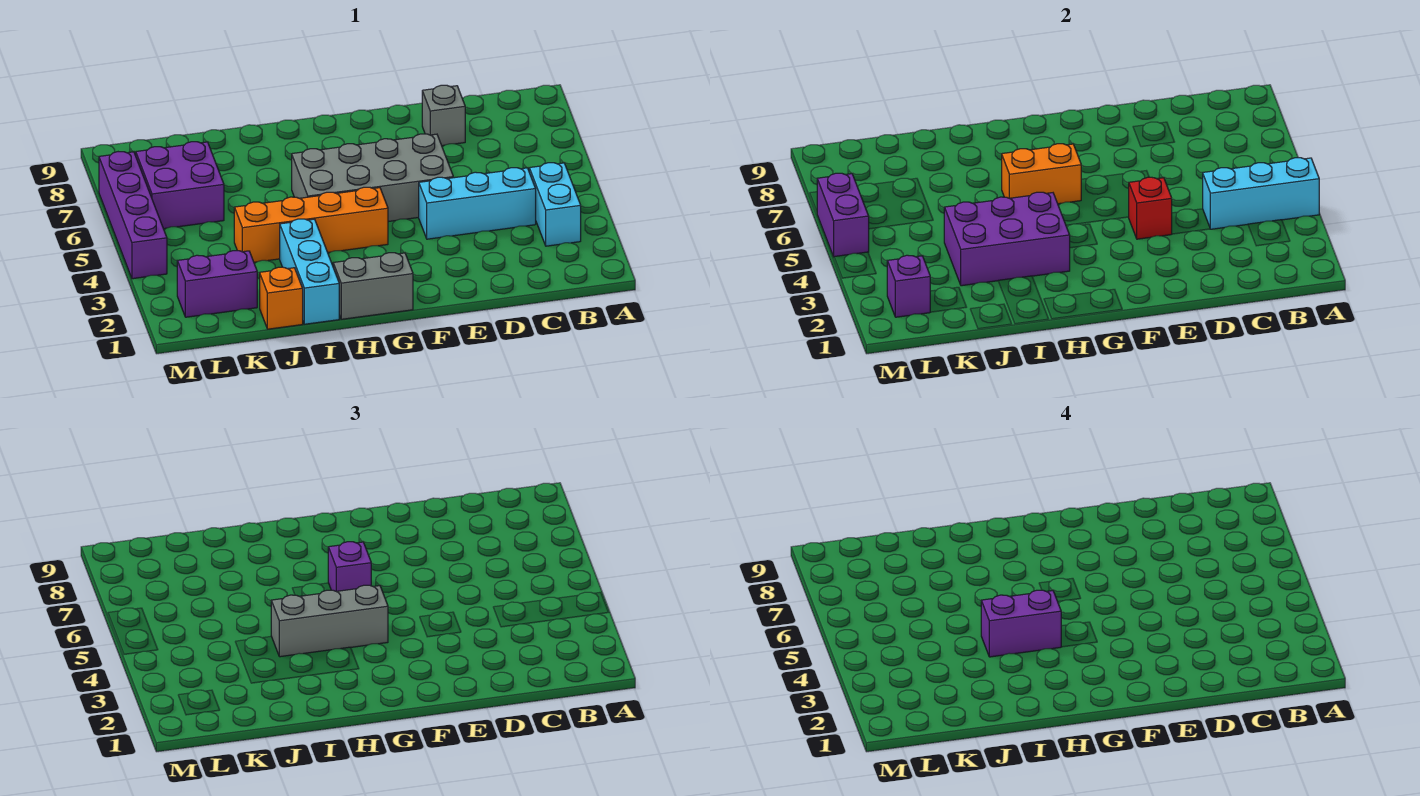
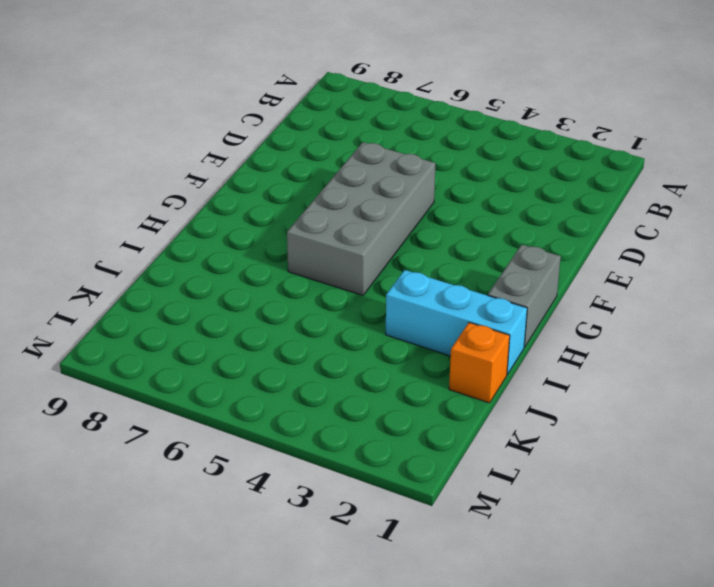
none -> cyan 1x2 brick [529,163,581,246]
none -> cyan 1x3 brick [419,168,536,239]
none -> grey 1x1 brick [422,85,465,146]

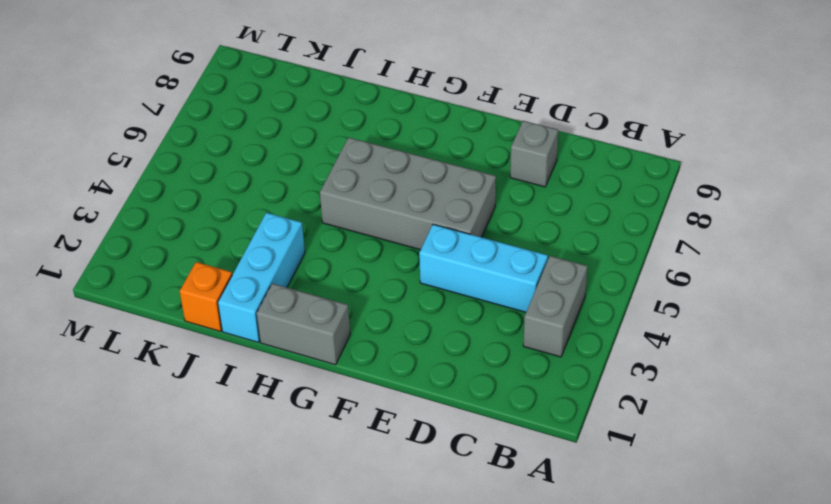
grey 1x2 brick [523,256,588,357] -> cyan 1x2 brick [529,163,581,246]
none -> orange 1x4 brick [234,187,388,262]
none -> purple 1x2 brick [177,251,257,317]
none -> purple 2x2 brick [136,142,224,229]

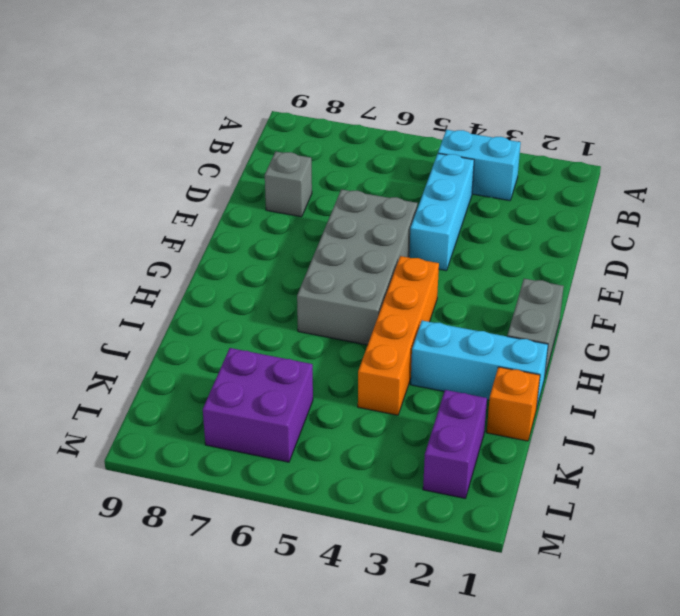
none -> purple 1x4 brick [99,152,167,279]
none -> cyan 1x3 brick [1203,158,1319,229]
none -> red 1x1 brick [1129,177,1172,239]

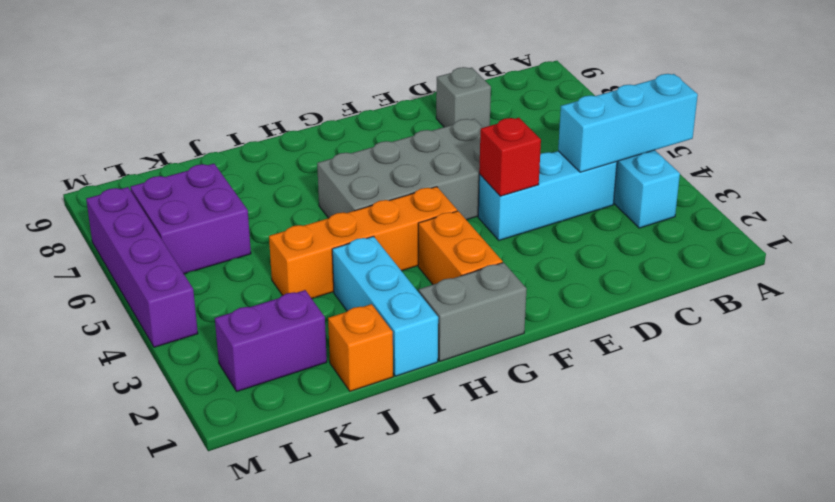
orange 1x2 brick [418,211,503,285] -> orange 1x2 brick turned to [1002,144,1081,204]
none -> purple 2x3 brick [944,192,1070,286]
none -> purple 1x1 brick [887,255,930,317]
none -> purple 1x2 brick [817,173,869,257]

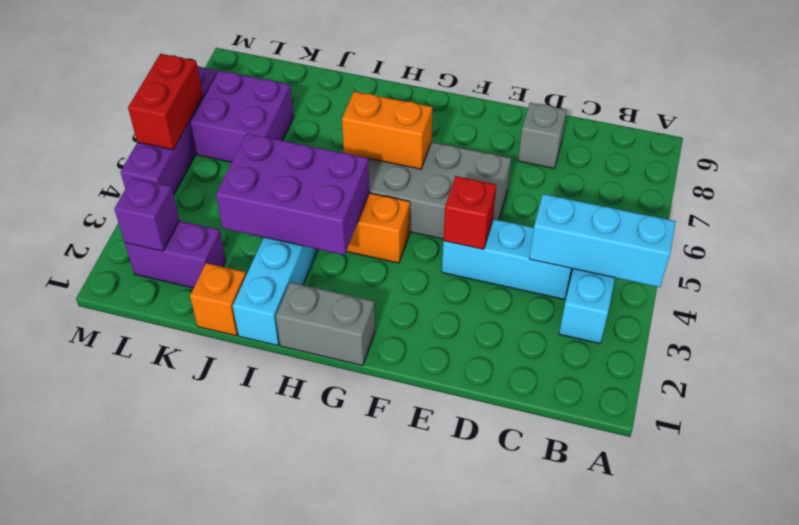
red 1x2 brick [128,54,203,150] -> purple 1x2 brick [817,173,869,257]
none -> grey 1x3 brick [271,585,388,657]
none -> purple 1x1 brick [328,542,371,591]
none -> purple 1x2 brick [981,590,1061,657]

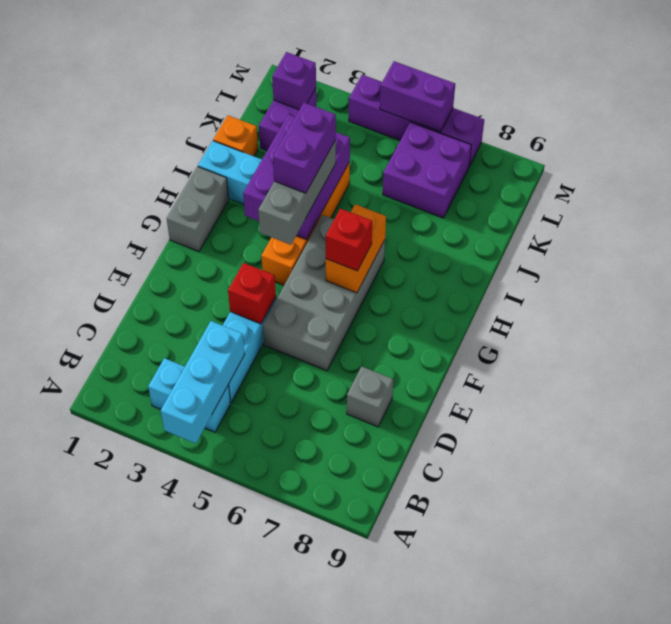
red 1x1 brick [326,209,372,271] -> purple 1x1 brick [328,542,371,591]

